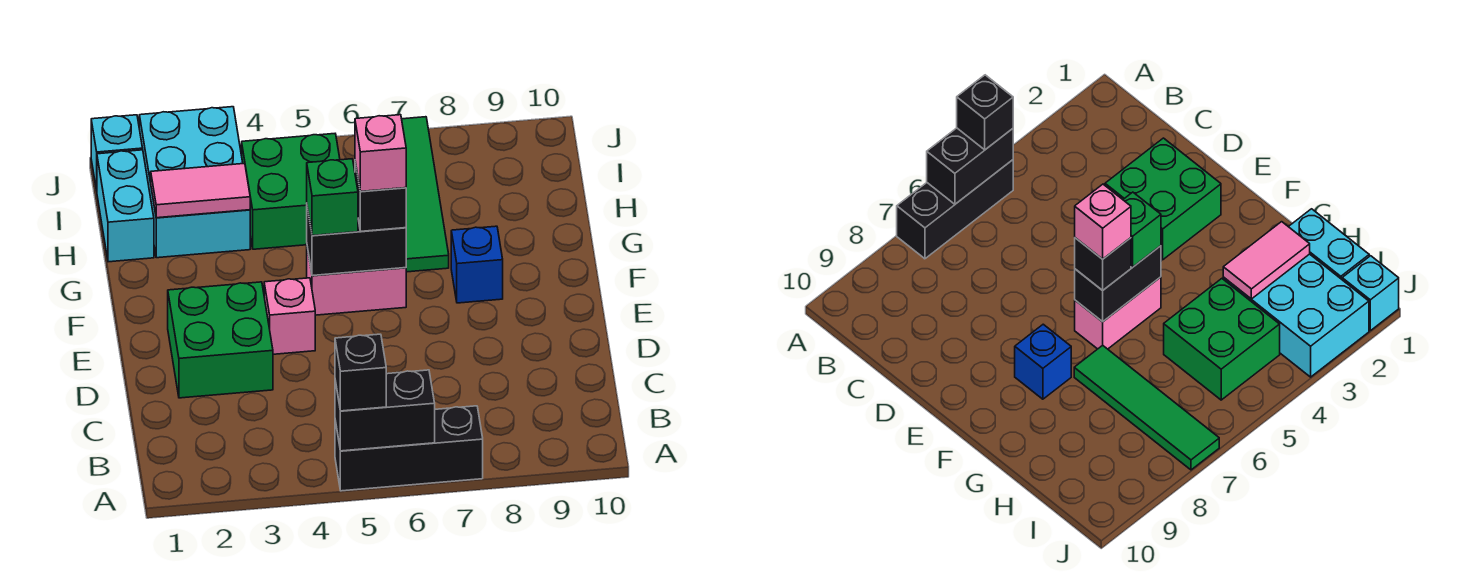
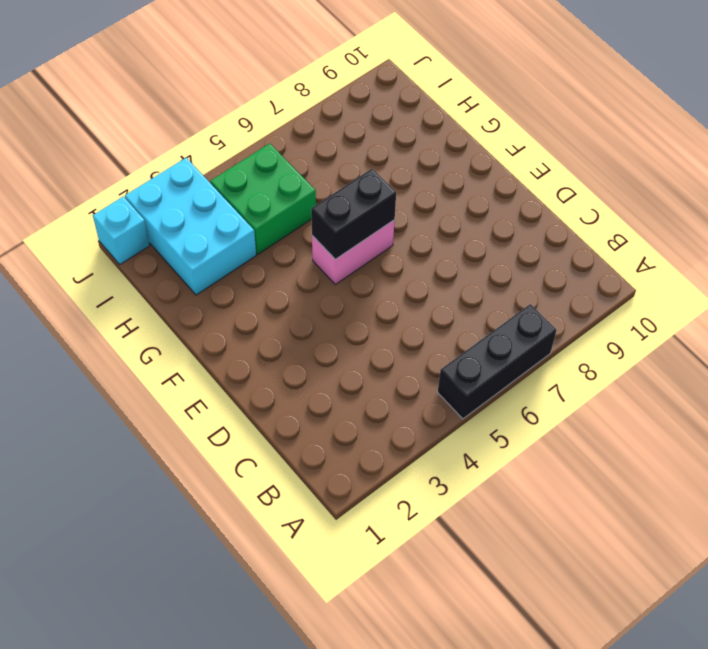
none -> green 2x2 brick [168,282,273,398]
none -> pink 1x1 brick [264,278,315,354]
none -> blue 1x1 brick [451,226,503,303]

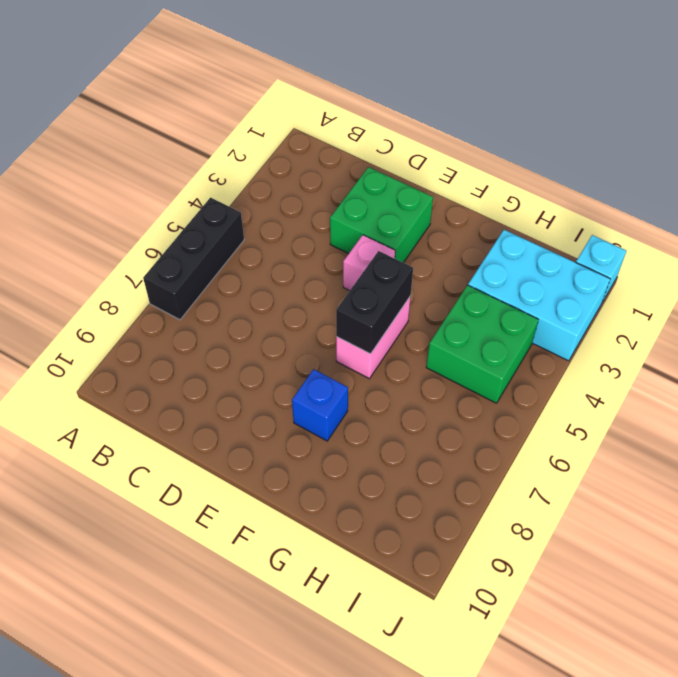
none -> green 1x4 tile [402,117,449,272]
none -> cyan 1x2 brick [97,150,154,262]
none -> black 1x2 brick [335,370,435,451]

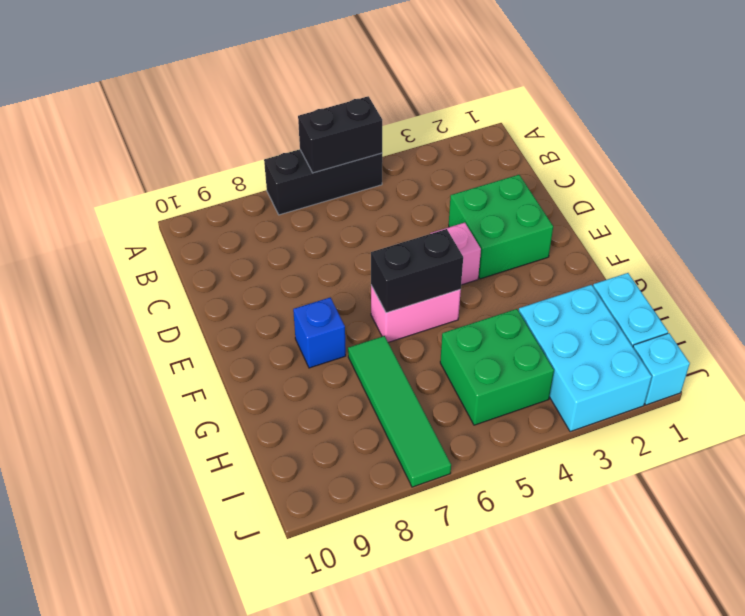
none -> pink 1x2 tile [151,163,250,218]
none -> black 1x1 brick [335,334,386,411]
none -> green 1x1 brick [307,159,358,236]

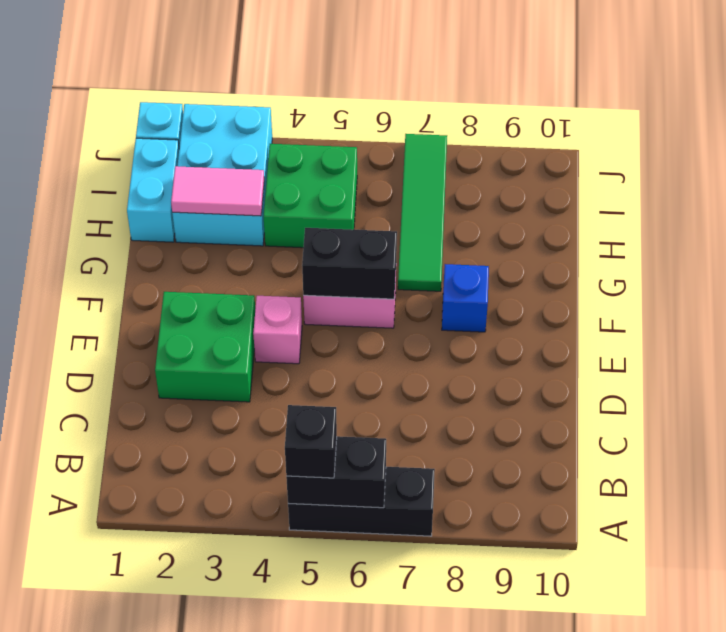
none -> green 1x1 brick [307,159,358,236]
none -> black 1x1 brick [355,162,406,231]
none -> pink 1x1 brick [355,115,406,192]

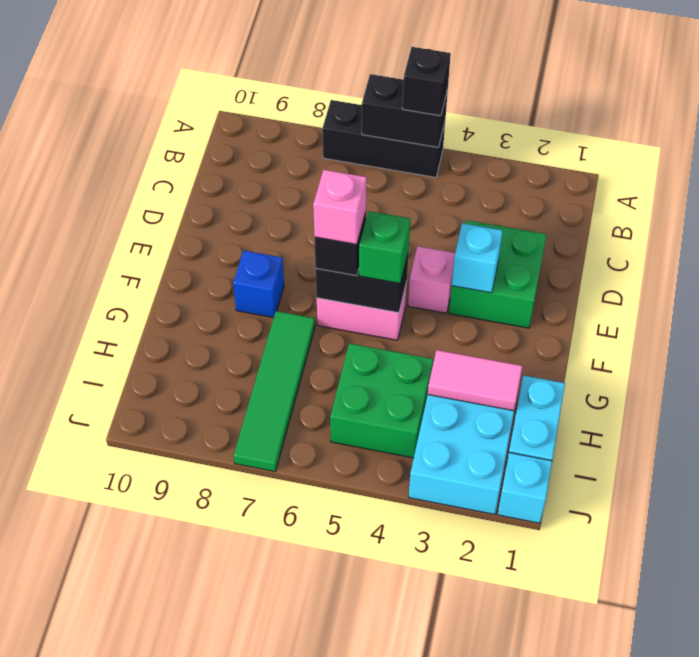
cyan 1x1 brick [452,223,503,293] -> none

